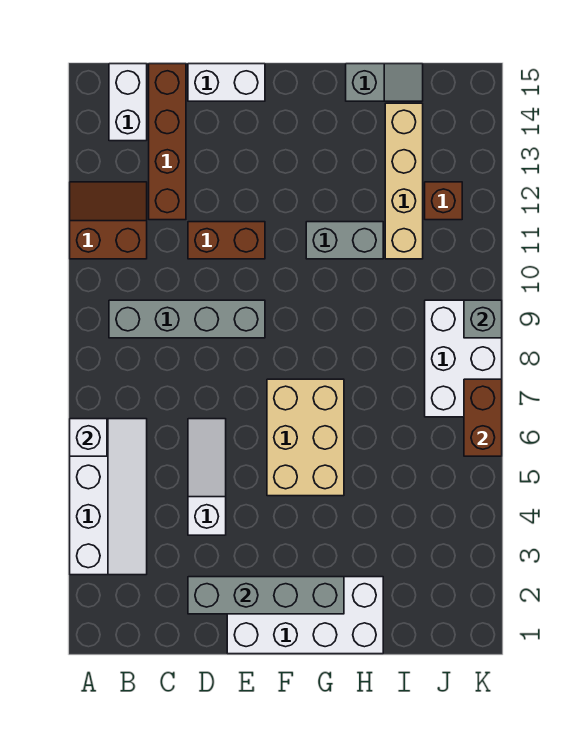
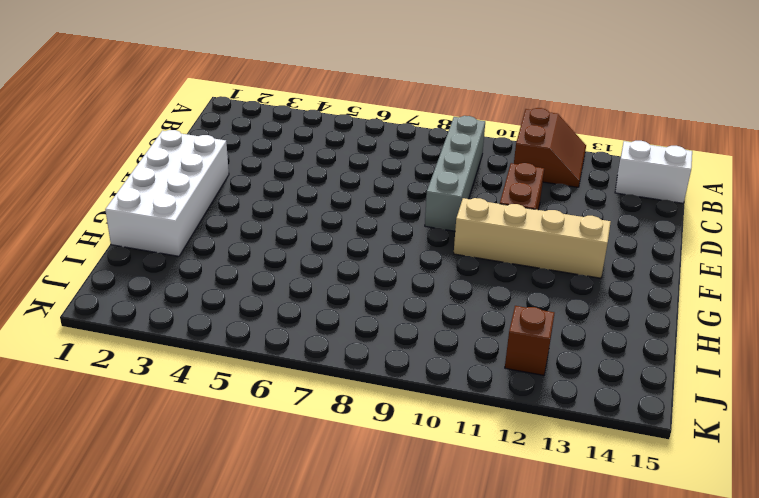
tan 1x4 brick [454,198,611,278] -> tan 1x4 brick moved to [385,103,423,259]
none -> white 2x4 slope [70,419,147,575]
none -> brown 1x4 brick [149,64,186,220]
none -> white 1x3 slope [188,419,226,535]

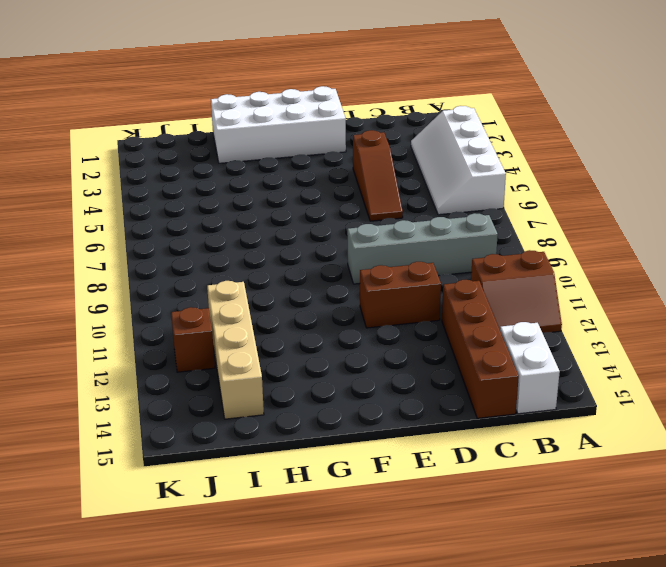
brown 1x3 slope [353,130,403,221] -> white 1x3 slope [188,419,226,535]
none -> white 1x2 brick [188,64,265,101]
none -> tan 2x3 brick [267,379,344,496]
none -> grey 1x2 brick [306,222,383,259]

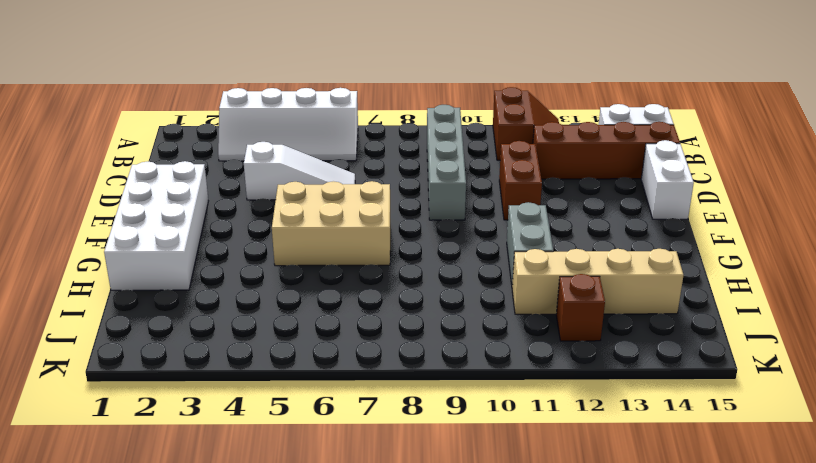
none -> grey 1x2 slope [346,64,423,101]
none -> white 2x3 brick [425,300,502,417]
none -> white 1x1 brick [70,419,107,456]

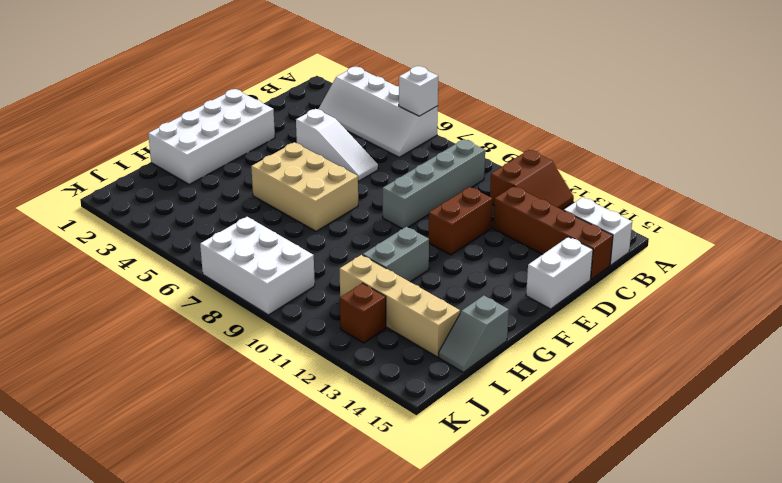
none -> grey 1x4 brick [188,577,344,614]
none -> brown 1x2 brick [464,379,502,456]
none -> grey 1x1 brick [464,300,502,338]

